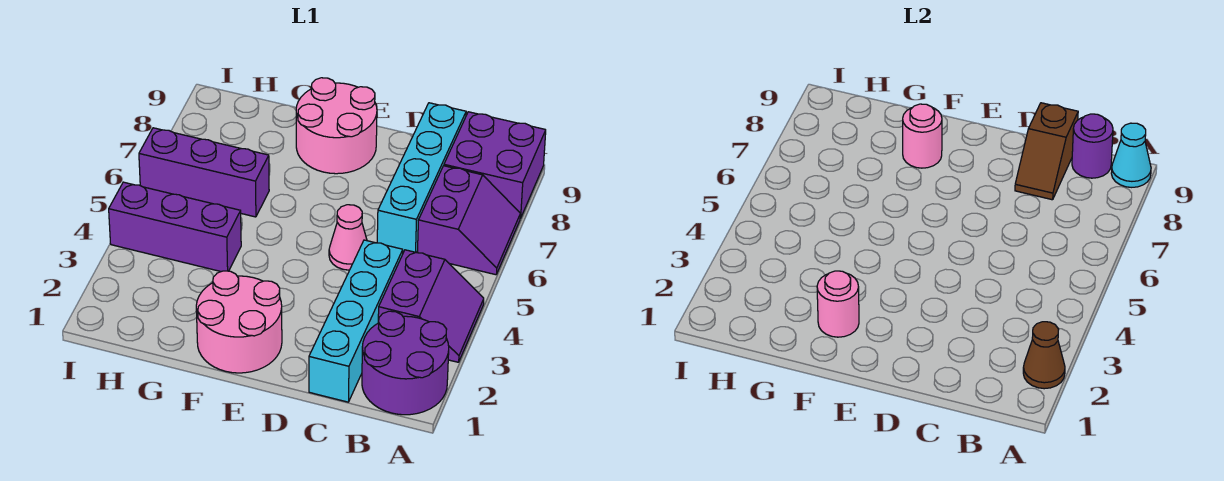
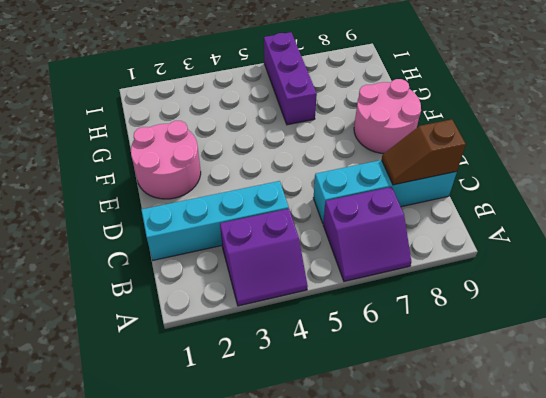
none -> purple 2x2 round brick [362,311,449,415]
none -> purple 2x2 brick [444,112,546,218]
none -> pink 1x1 cone [329,205,367,270]

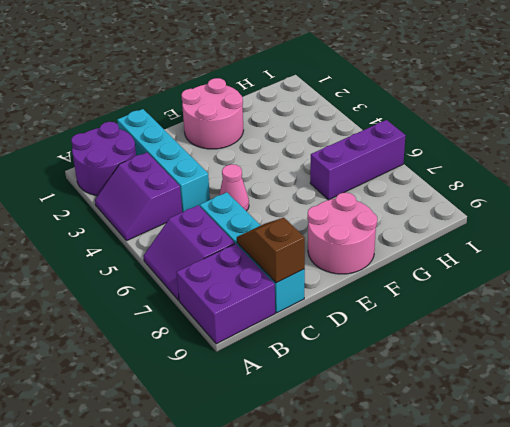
none -> purple 1x3 brick [109,182,241,272]
none -> brown 1x1 cone [1023,322,1065,389]
none -> cyan 1x1 cone [1111,123,1151,187]

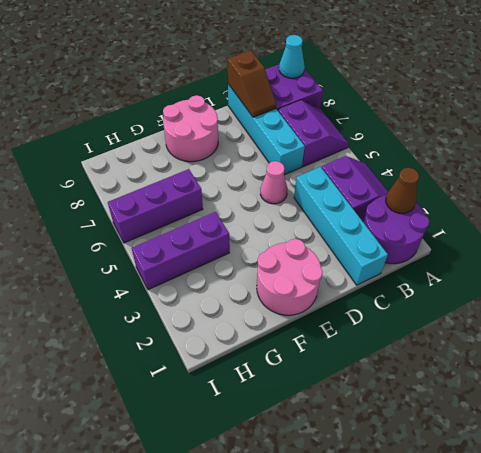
none -> purple 1x1 round brick [1072,114,1113,178]
none -> pink 1x1 round brick [817,271,859,337]
none -> pink 1x1 round brick [903,104,942,168]

